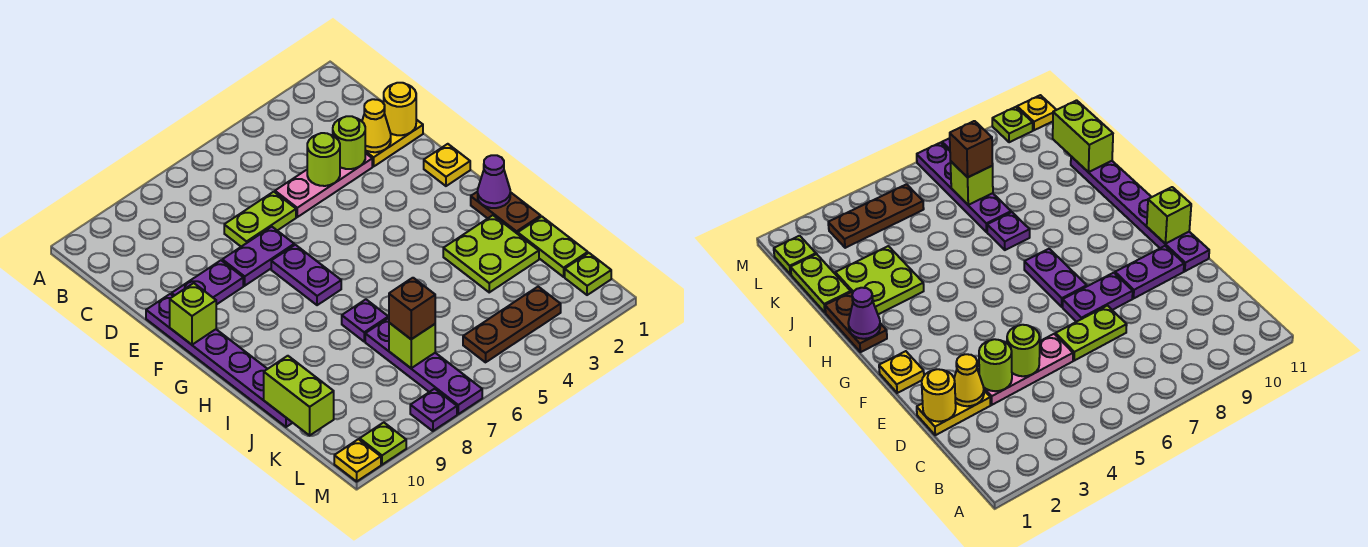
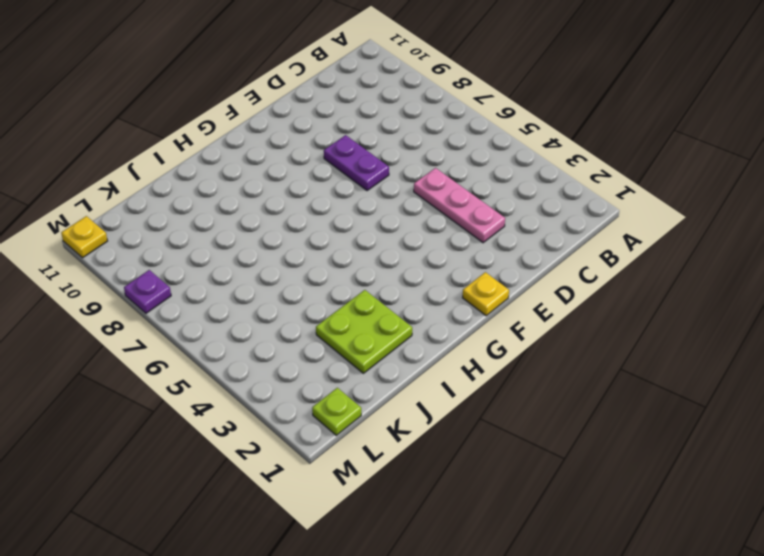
none -> yellow 1x2 plate [365,120,423,167]
none -> lime 1x2 plate [224,192,296,247]
none -> purple 1x2 plate [172,260,243,305]

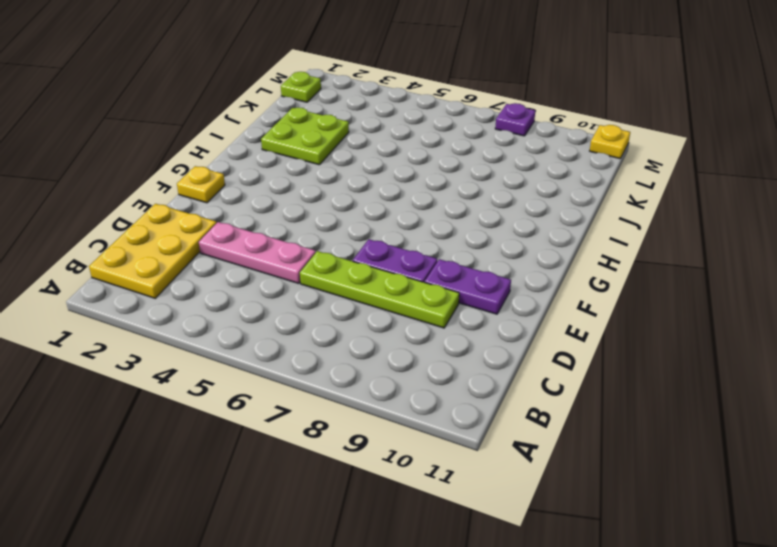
yellow 2x3 plate [89,204,216,298] -> yellow 1x2 plate [365,120,423,167]
lime 1x4 plate [300,251,459,328] -> lime 1x2 plate [224,192,296,247]
none -> purple 1x6 plate [146,294,292,427]
none -> purple 1x2 plate [271,245,341,305]
none -> brown 1x2 plate [471,192,541,234]

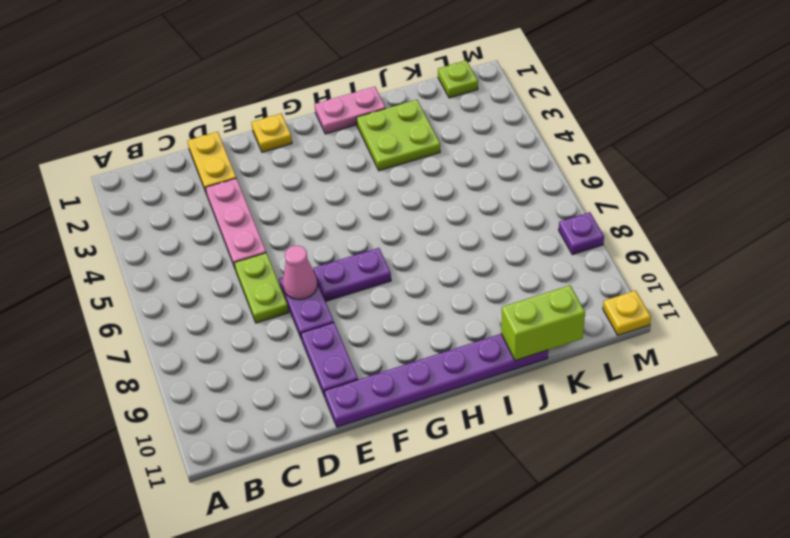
pink 1x1 cone [282,246,318,300] -> none
pink 1x2 plate [315,87,386,134] -> brown 1x2 plate [471,192,541,234]
none -> purple 1x1 plate [342,299,388,341]
none -> lime 1x2 plate [518,217,588,277]
none -> purple 1x4 plate [365,318,482,414]

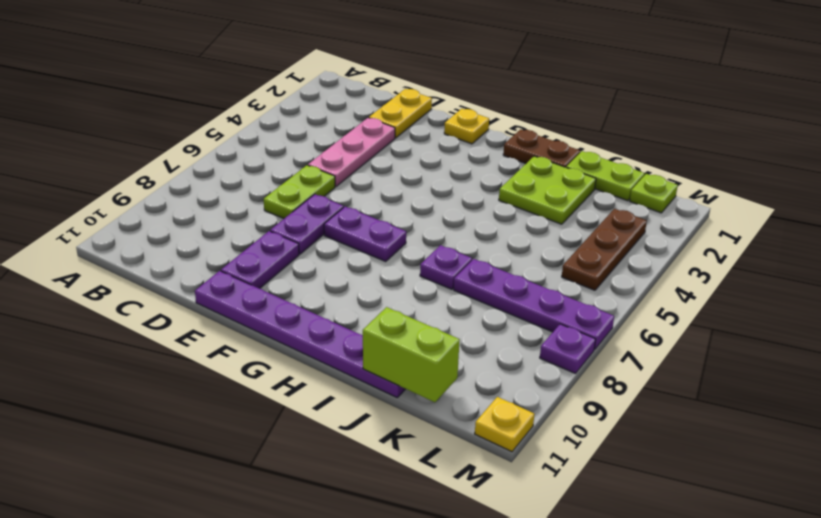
none -> lime 1x1 plate [360,423,406,465]
none -> yellow 1x1 round brick [384,83,416,135]
none -> yellow 1x1 cone [362,99,391,152]

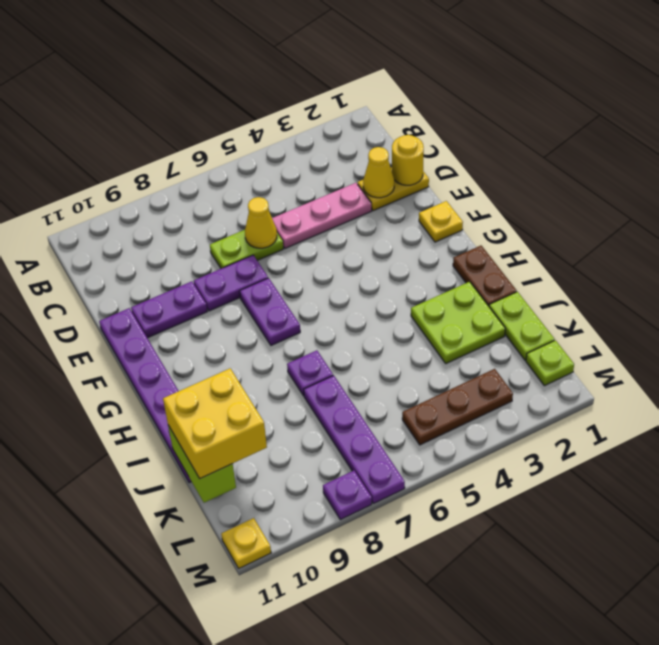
yellow 1x1 cone [245,197,277,248] -> none
yellow 2x2 brick [163,368,267,479] -> none
none -> lime 1x1 plate [360,423,406,465]
none -> lime 1x1 round brick [333,116,365,169]
none -> lime 1x1 round brick [307,133,340,186]

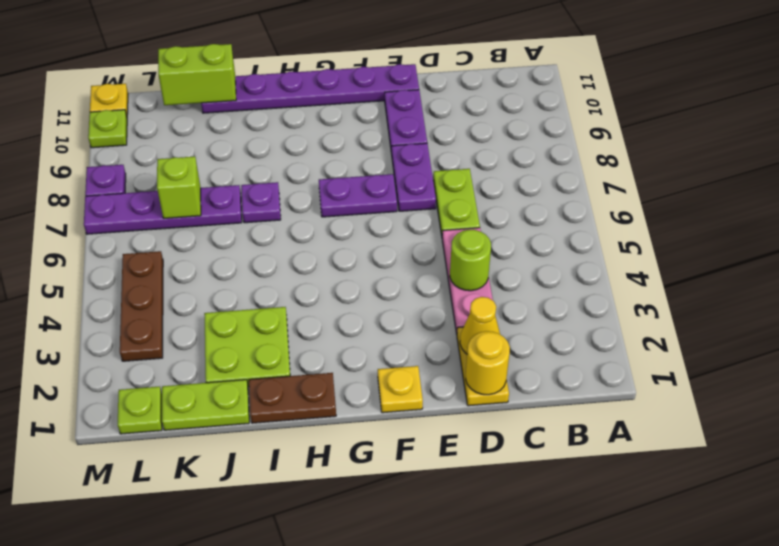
none -> lime 1x1 round brick [333,116,365,169]
none -> lime 1x1 brick [170,283,216,345]
none -> purple 1x1 cone [478,155,510,208]

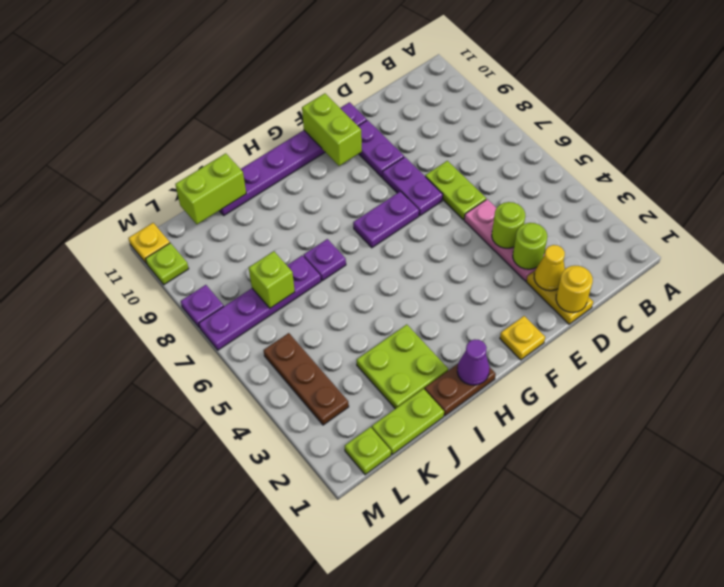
lime 1x2 brick [302,93,362,166] -> lime 1x1 brick [170,283,216,345]
none -> brown 1x1 brick [389,278,435,339]

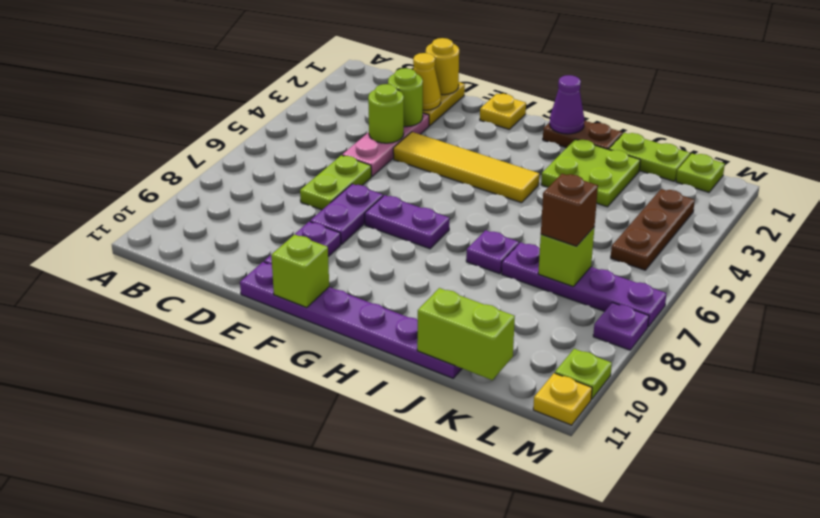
yellow 1x4 tile [393,132,539,203] -> none

